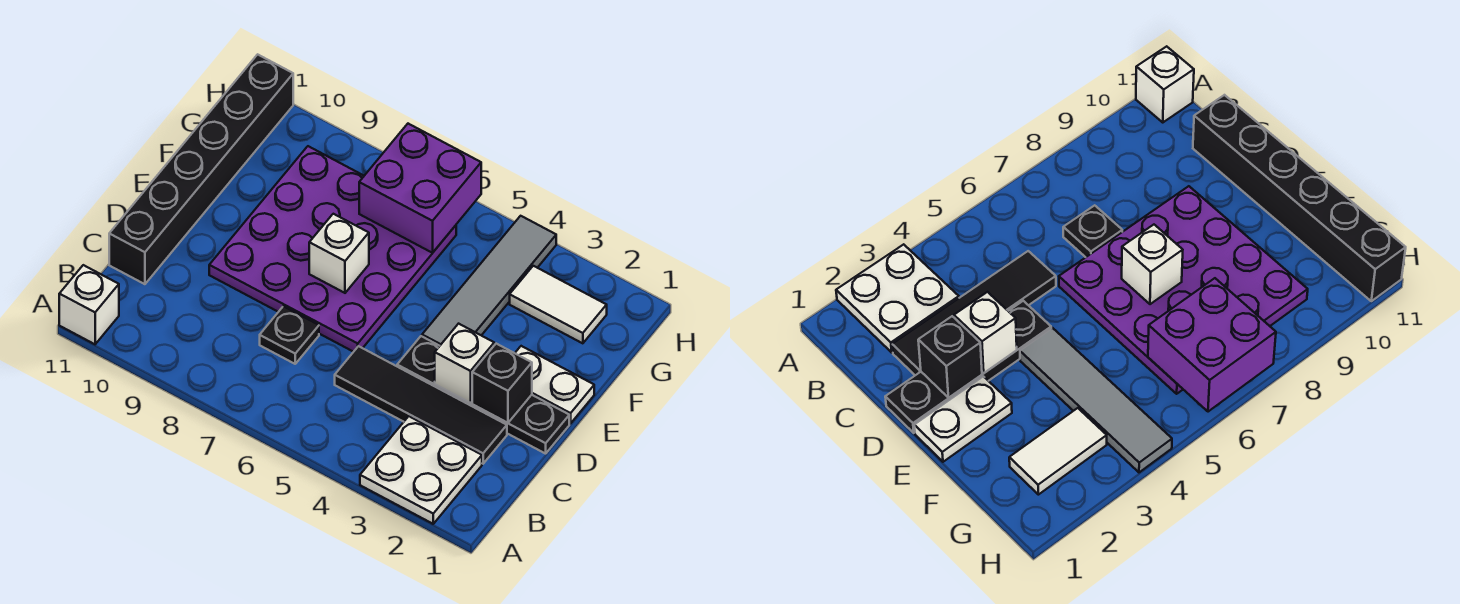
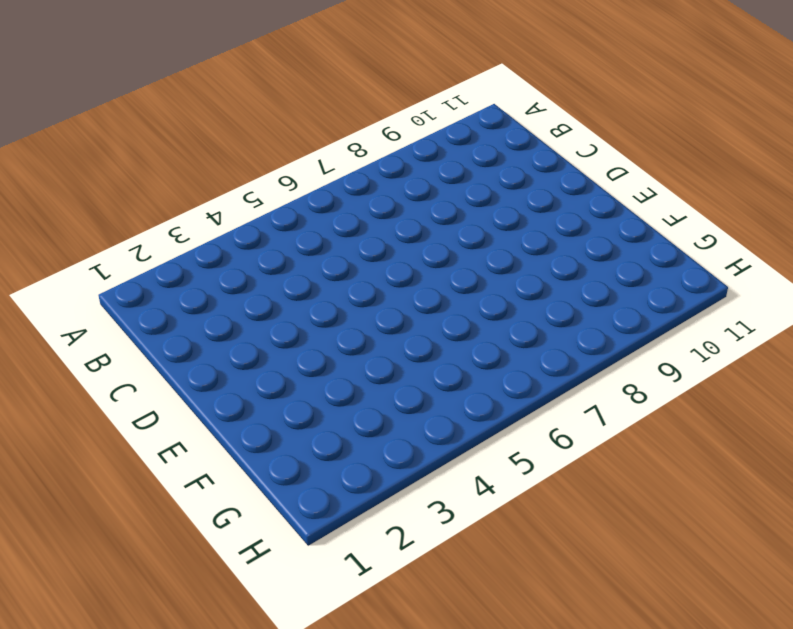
none -> white 2x2 plate [360,416,482,524]
none -> white 1x1 brick [59,265,119,344]
none -> black 1x4 tile [335,346,507,464]

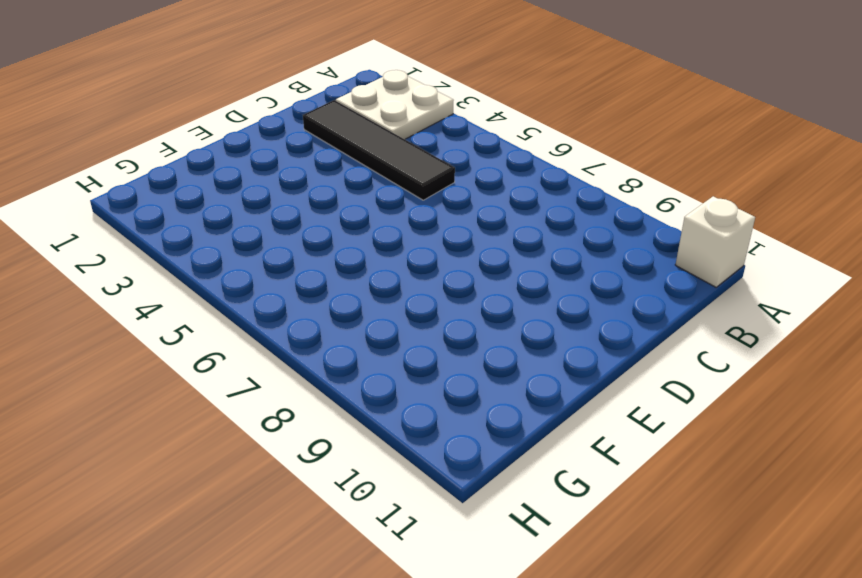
none -> black 1x1 plate [260,306,319,364]
none -> black 1x6 brick [109,54,293,284]
none -> black 1x4 plate [397,336,569,454]

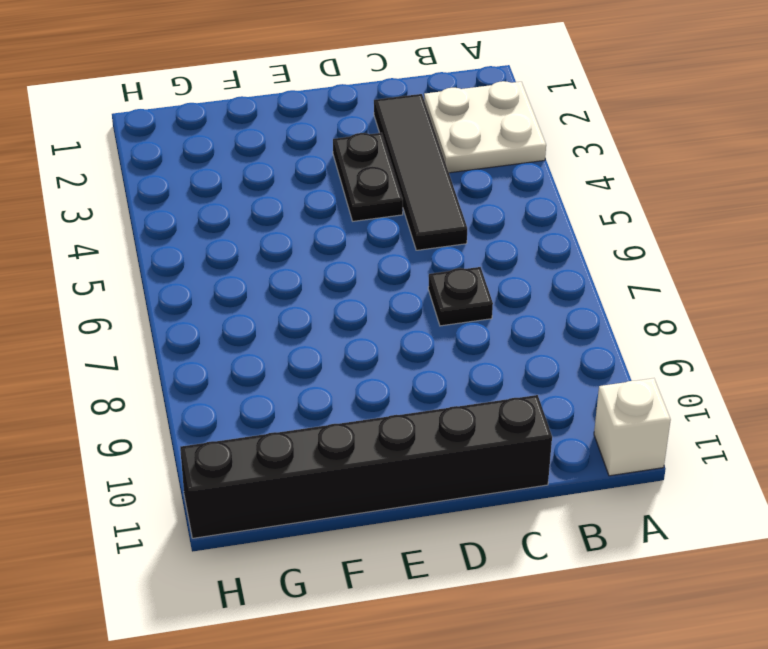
black 1x2 plate [333,133,403,221] -> black 1x4 plate [397,336,569,454]
none -> purple 4x4 plate [209,146,456,352]
none -> white 1x2 plate [515,346,594,424]
none -> grey 1x4 tile [422,216,556,346]

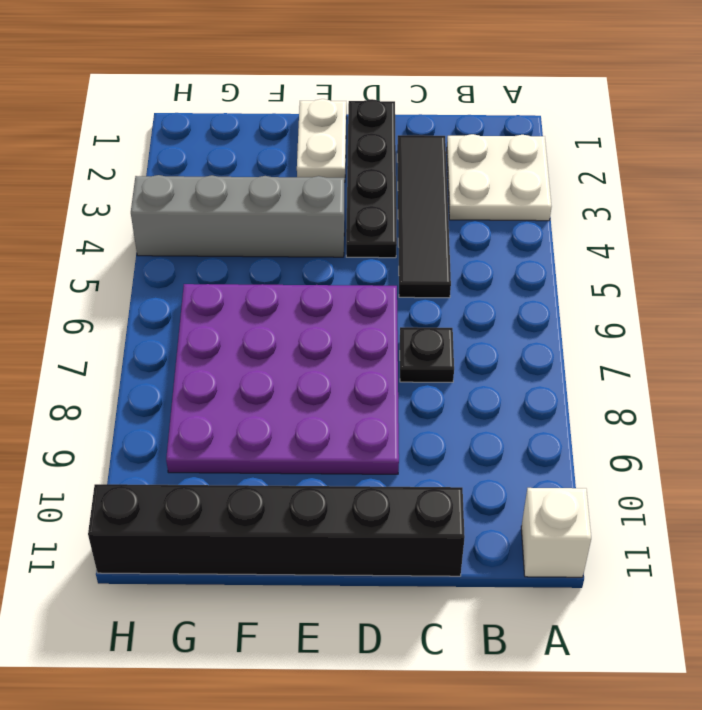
grey 1x4 brick [131,175,344,257] -> grey 1x4 tile [422,216,556,346]
none -> white 1x2 tile [510,266,607,343]
none -> black 1x1 brick [472,344,532,423]
none -> white 1x1 brick [435,324,494,403]

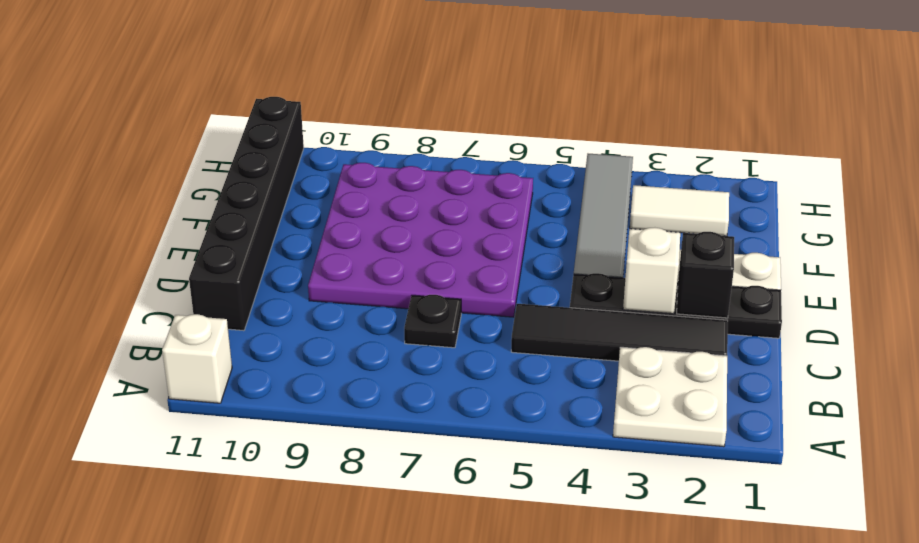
none -> white 1x1 brick [309,214,369,293]
none -> purple 2x2 brick [359,124,481,253]

